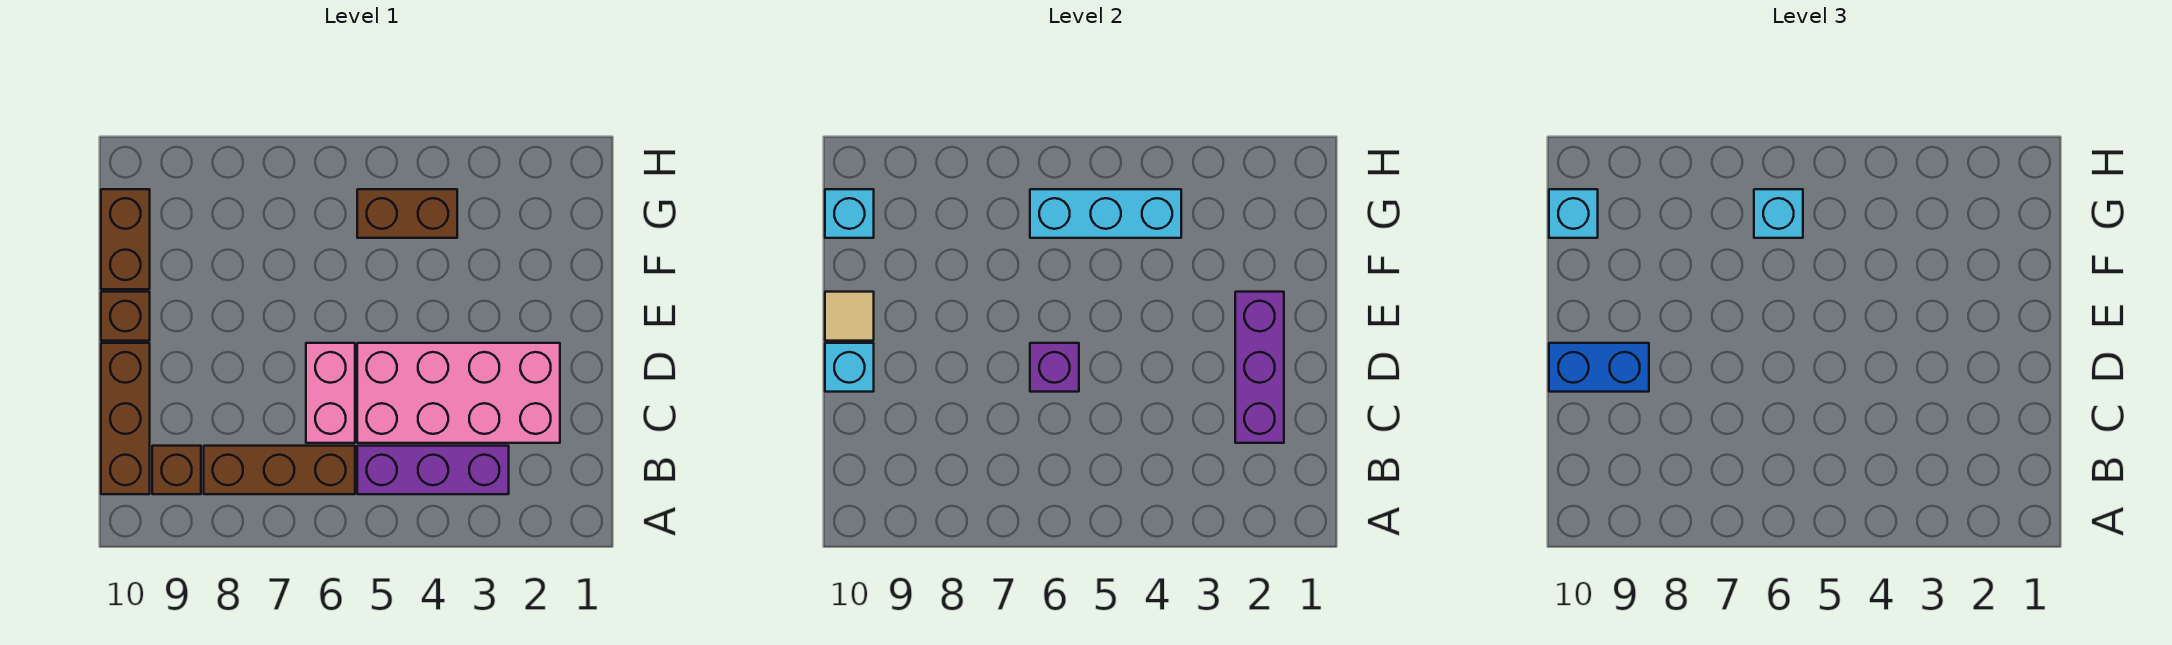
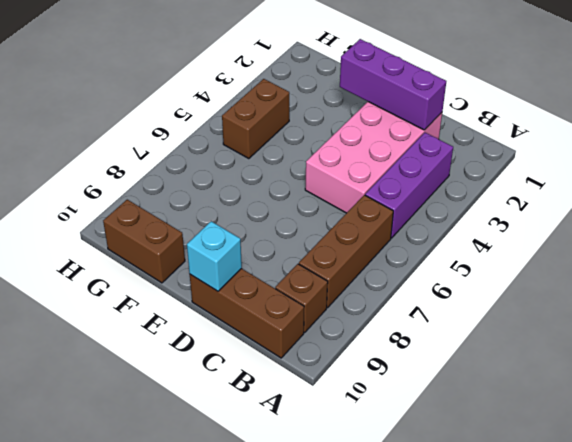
none -> pink 1x2 brick [306,343,355,443]
none -> brown 1x1 brick [101,292,150,341]
none -> purple 1x1 brick [1030,343,1079,392]

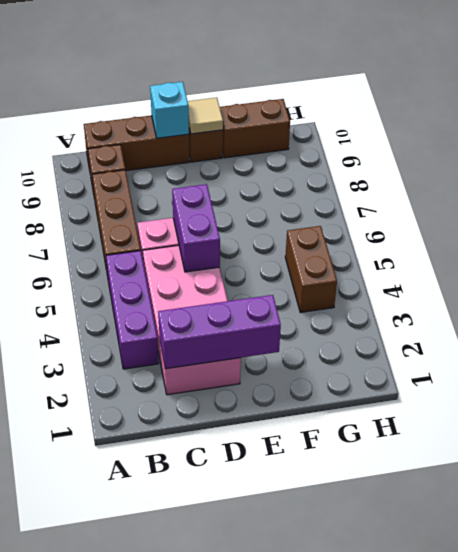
purple 1x2 brick [172,184,220,272] -> purple 1x1 brick [1030,343,1079,392]
none -> cyan 1x3 brick [1030,189,1181,238]
none -> cyan 1x1 brick [825,189,874,238]
none -> blue 1x2 brick [1549,343,1649,392]

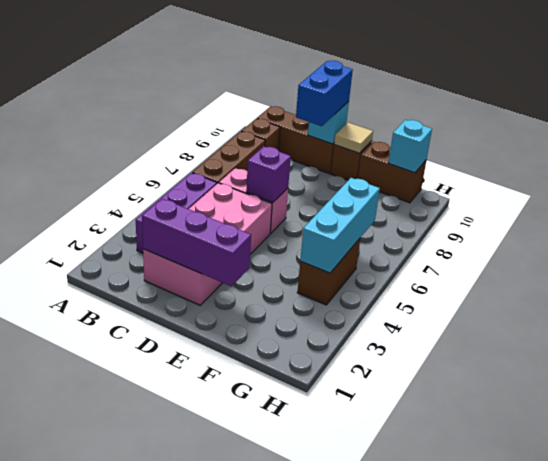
none -> cyan 1x1 brick [1754,189,1803,238]
none -> cyan 1x1 brick [1549,189,1598,238]

